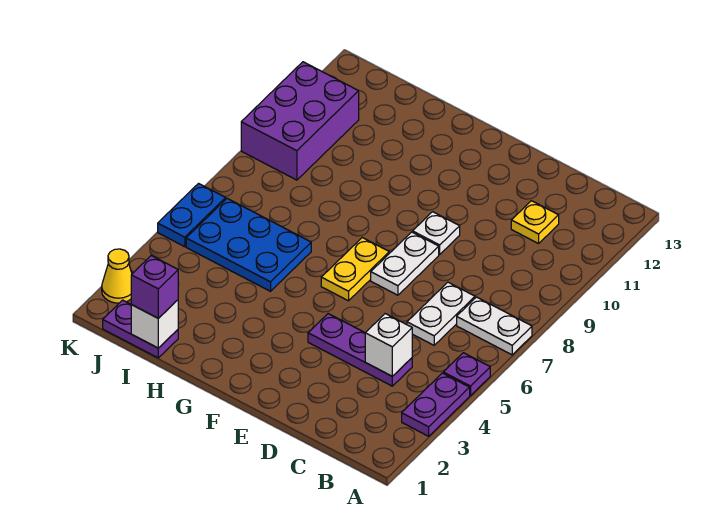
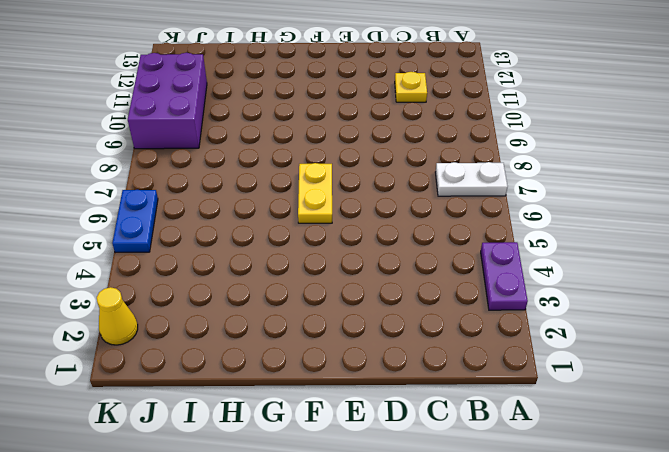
none -> purple 1x1 plate [443,353,490,396]
none -> purple 1x3 plate [308,314,412,386]
none -> white 1x2 plate [407,282,475,345]

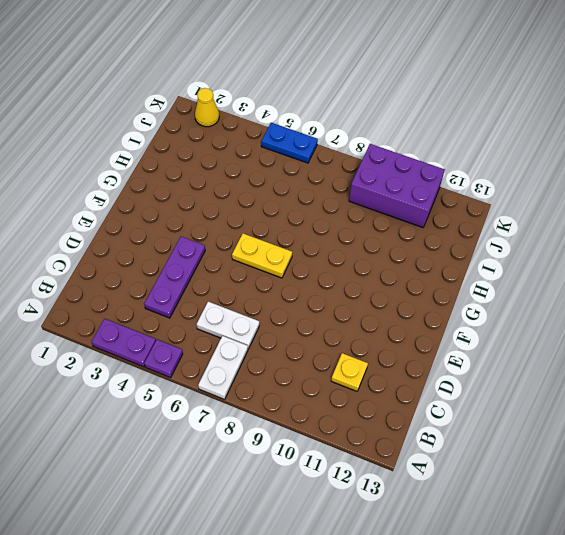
none -> white 1x2 plate [371,232,439,295]
none -> white 1x1 plate [413,212,460,254]
none -> blue 2x3 plate [186,198,311,291]

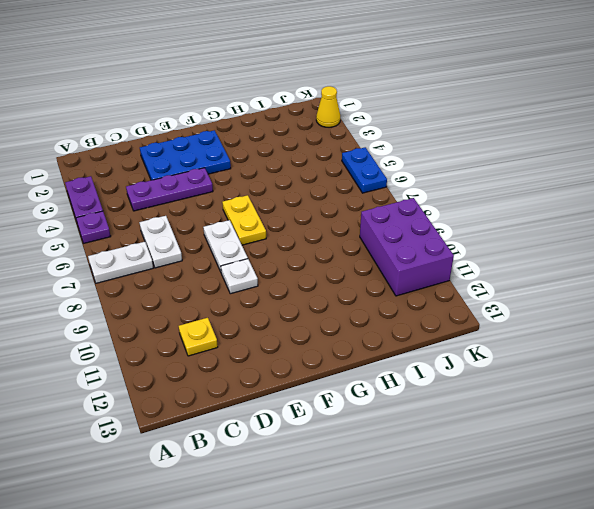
blue 2x3 plate [140,130,231,180] -> blue 2x3 plate moved to [186,198,311,291]
none -> purple 1x2 plate [103,300,178,358]
none -> white 1x1 brick [365,314,412,376]
none -> white 1x1 brick [131,300,178,348]

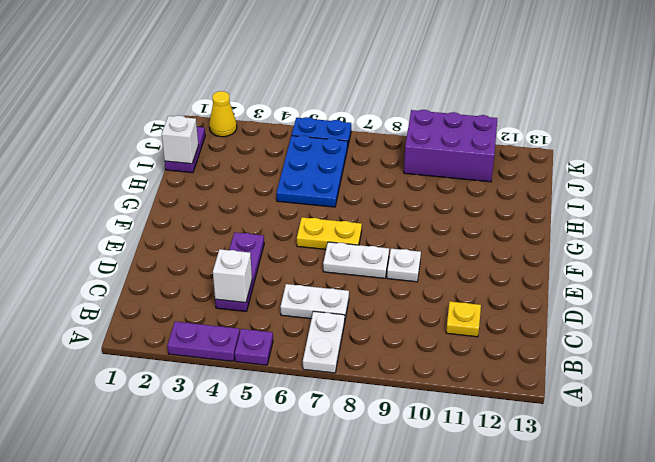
none -> purple 1x1 brick [131,256,178,318]

